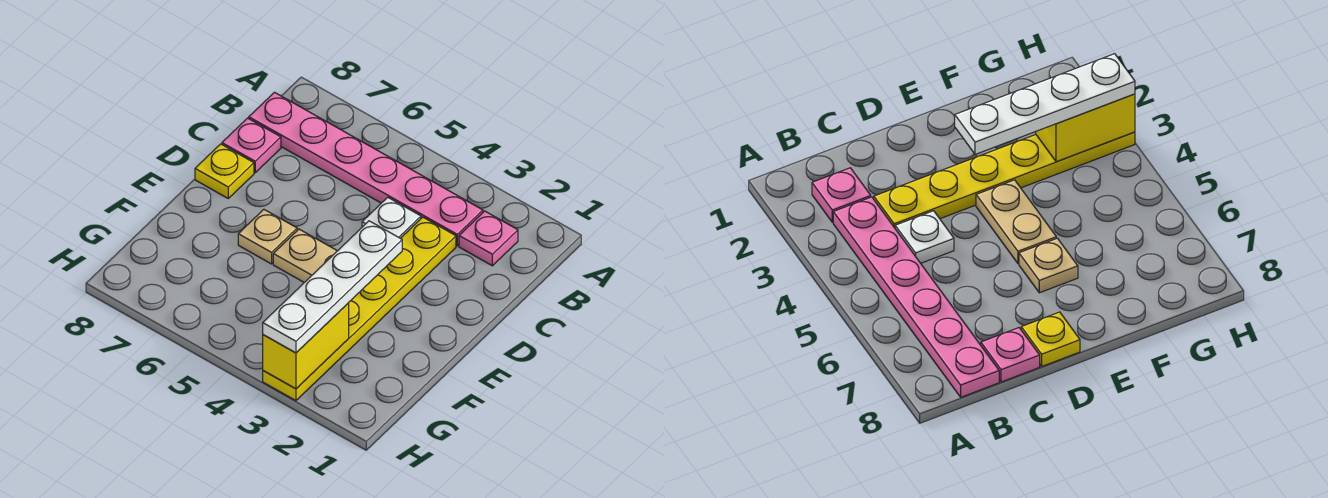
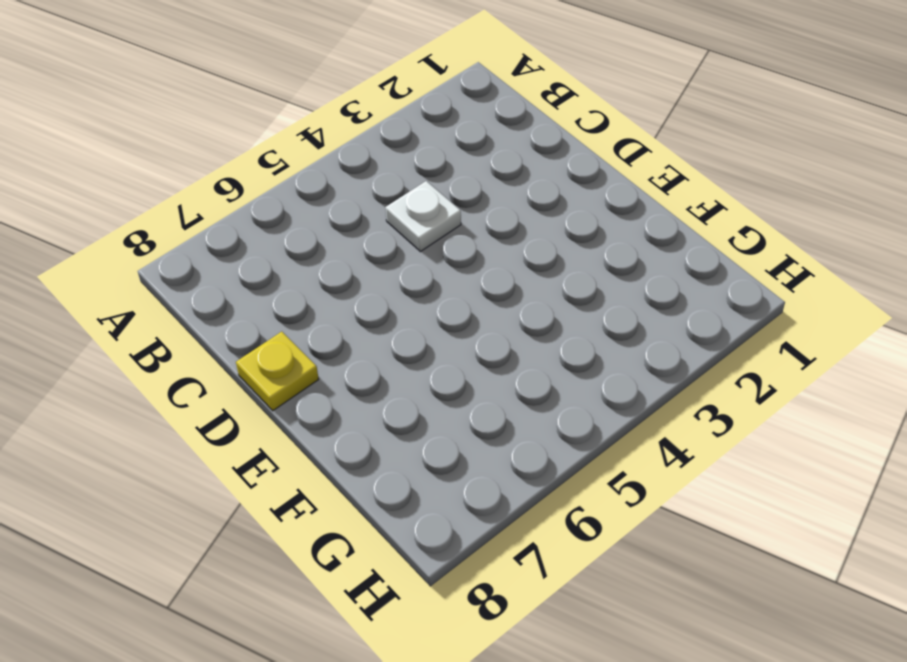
none -> pink 1x1 plate [459,211,518,266]
none -> pink 1x6 plate [249,92,483,246]

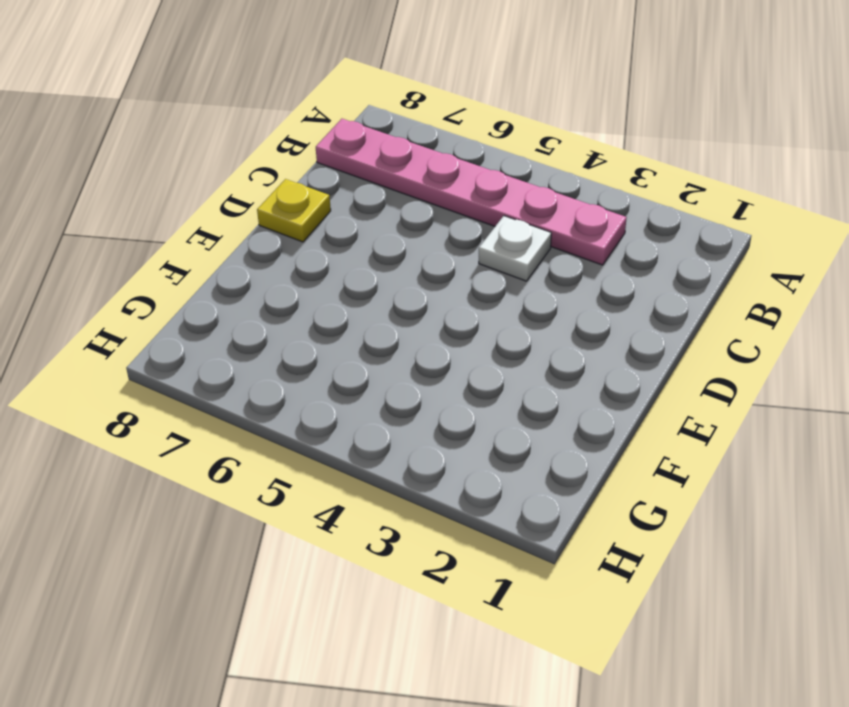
none -> pink 1x1 plate [459,211,518,266]
none -> yellow 1x6 plate [263,217,456,401]

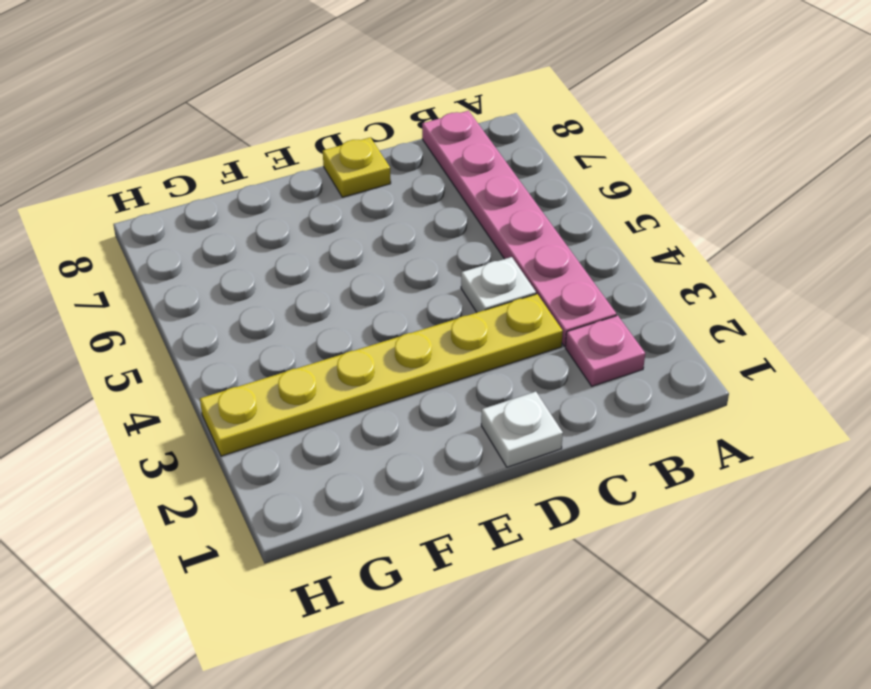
white 1x1 plate [481,392,563,467] -> none
none -> pink 1x1 plate [222,118,281,173]
none -> tan 1x2 plate [273,229,337,282]

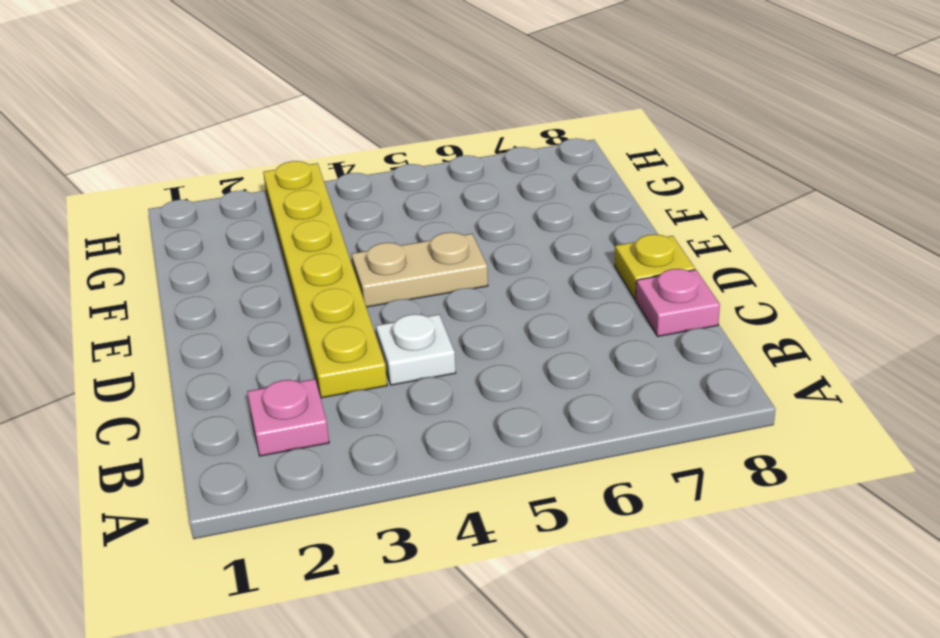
none -> pink 1x6 plate [249,92,483,246]
none -> tan 1x1 plate [238,209,297,264]

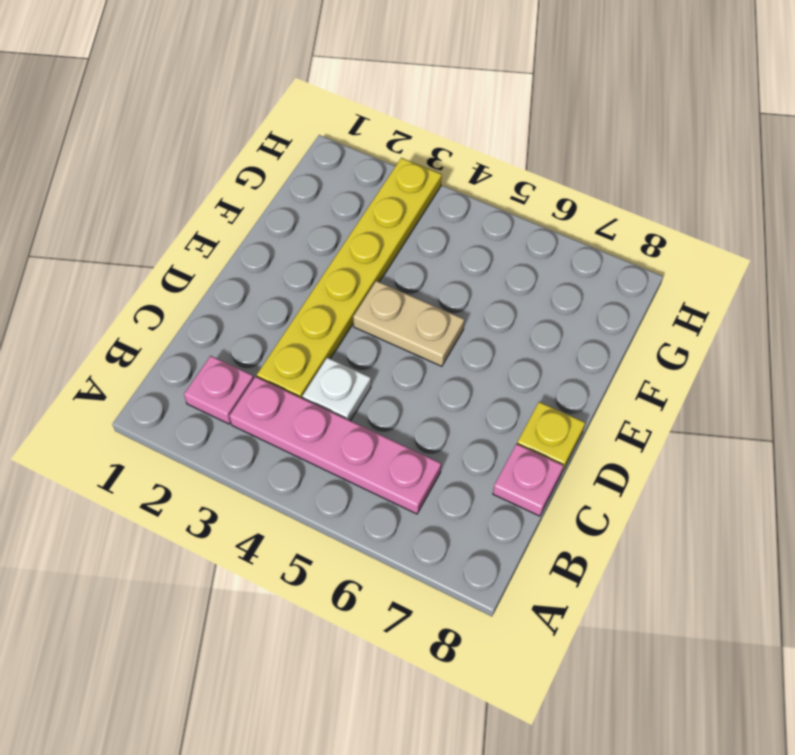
pink 1x4 plate [229,377,441,514] -> pink 1x6 plate [249,92,483,246]
none -> tan 1x1 plate [238,209,297,264]
none -> yellow 1x2 brick [263,303,349,389]

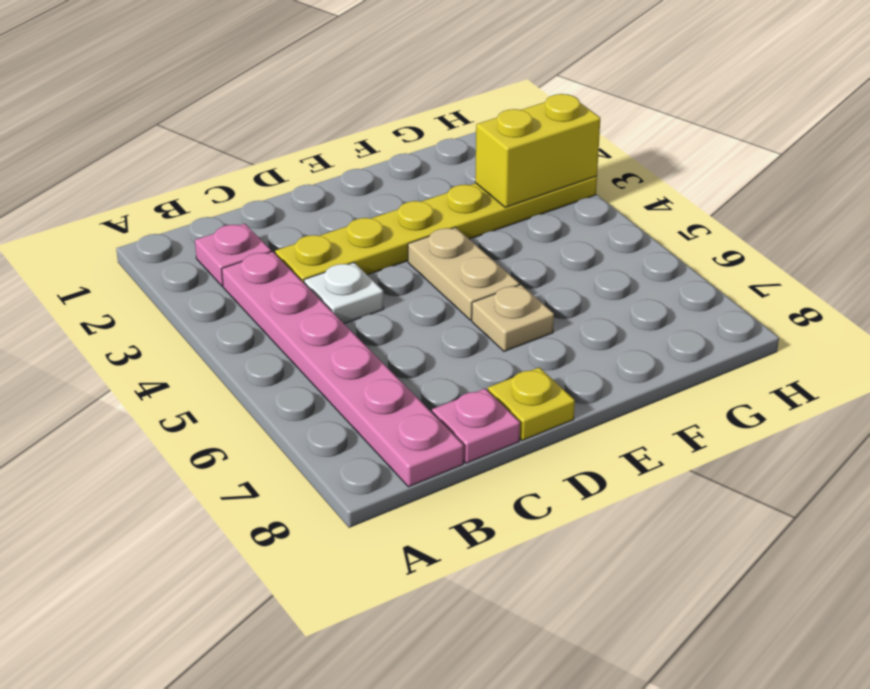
none -> white 1x4 plate [263,221,402,353]

